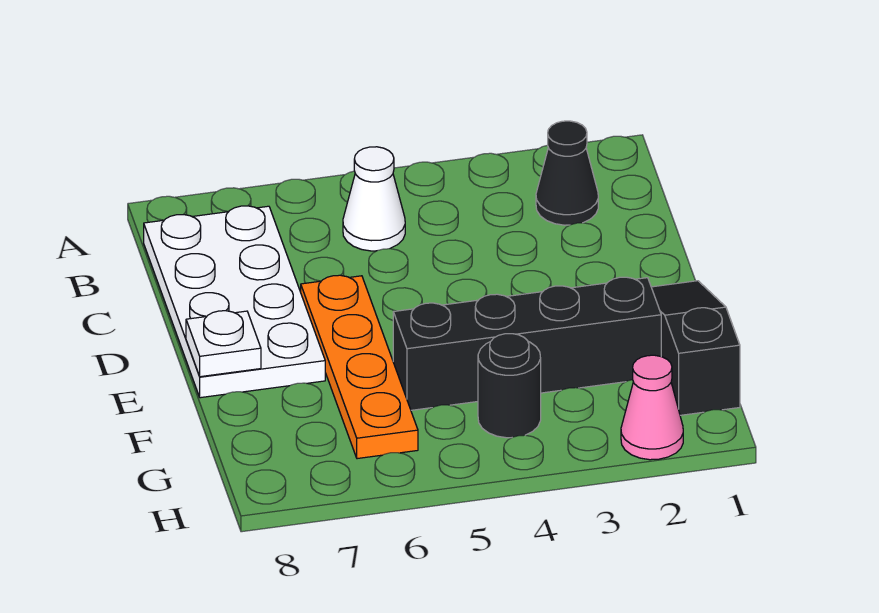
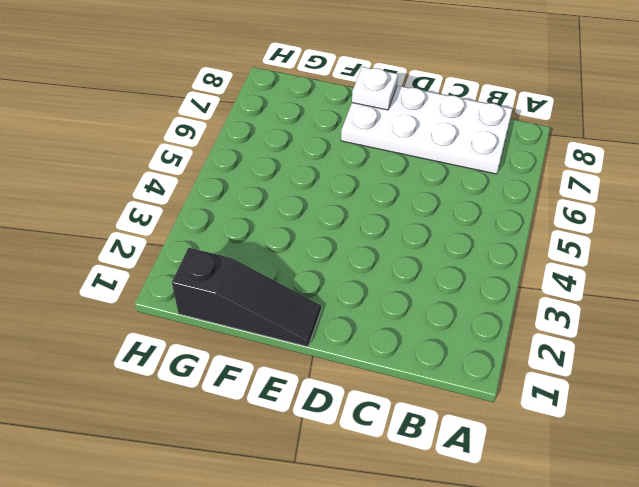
none -> black 1x1 cone [536,121,598,225]
none -> white 1x1 cone [343,147,405,251]

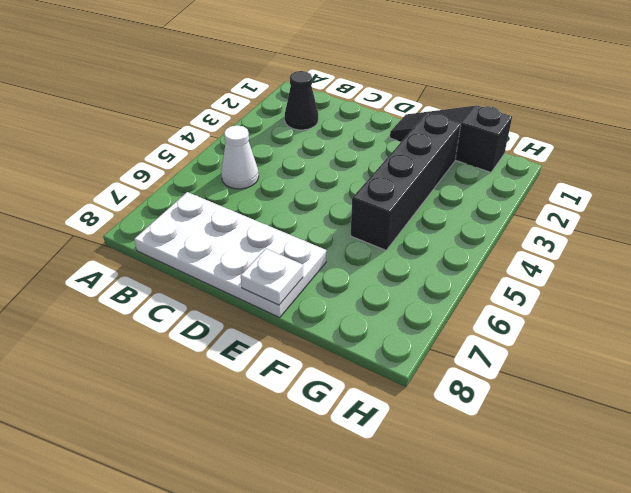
none -> orange 1x4 plate [301,275,418,459]
none -> black 1x1 round brick [478,334,541,438]

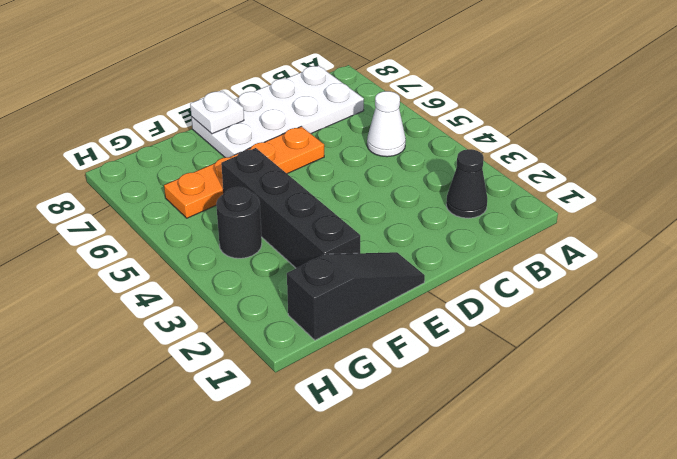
none -> pink 1x1 cone [621,355,683,460]

